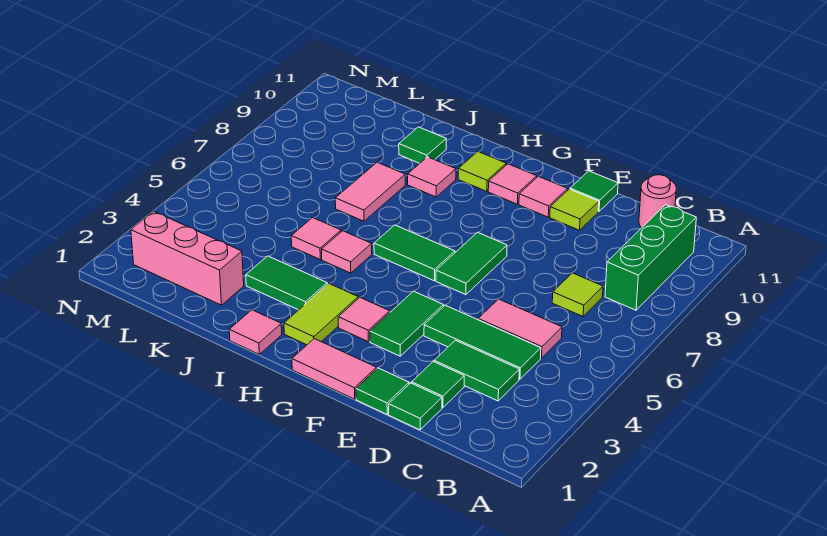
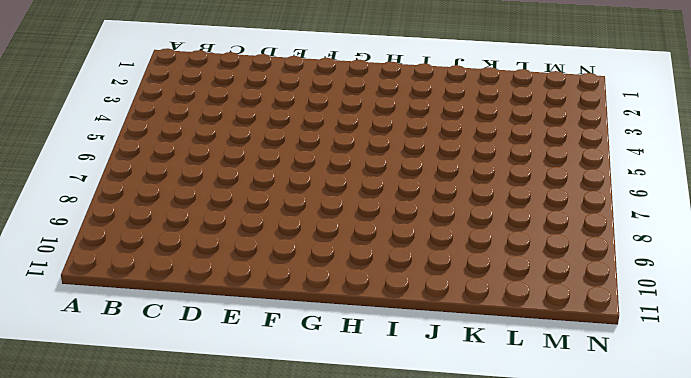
none -> green 1x3 brick [605,205,696,310]
none -> green 1x2 tile [434,340,519,401]
none -> green 1x3 tile [424,305,541,379]

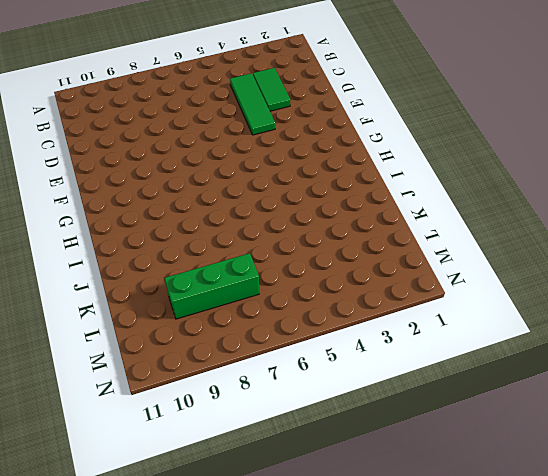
green 1x3 brick [165,253,259,319] -> green 1x3 brick moved to [605,205,696,310]
none -> pink 1x2 tile [478,299,562,358]
none -> lime 1x1 tile [552,273,603,316]
none -> pink 1x1 round brick [639,175,676,228]

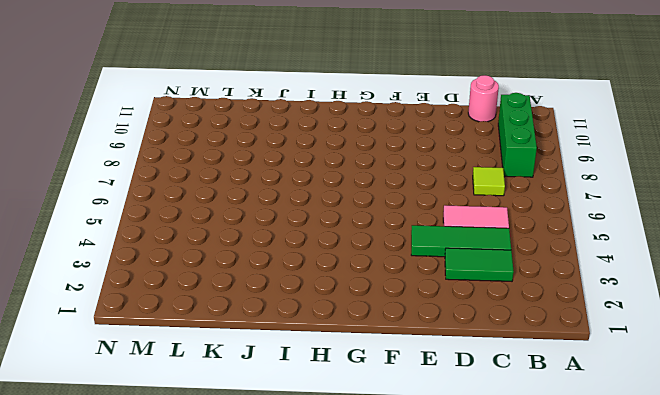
none -> green 1x1 tile [389,383,442,430]
none -> green 1x1 tile [412,362,464,408]
none -> green 1x1 tile [356,368,409,414]

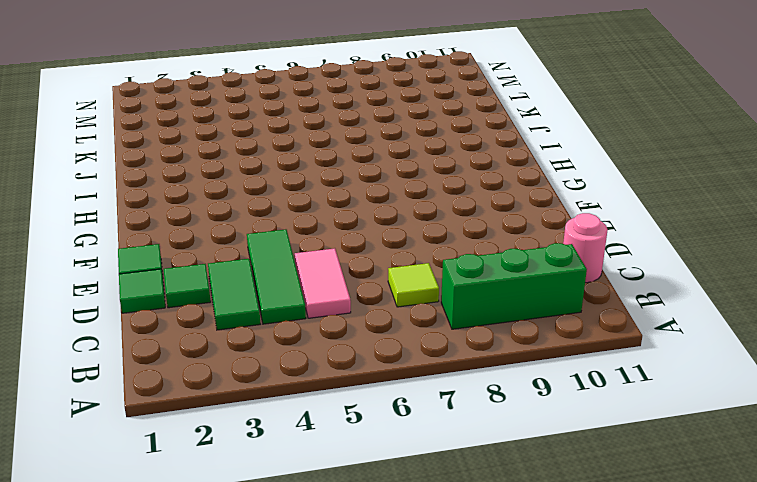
none -> lime 1x1 tile [550,189,599,230]
none -> green 1x1 tile [570,171,618,211]
none -> pink 1x2 tile [292,339,377,399]

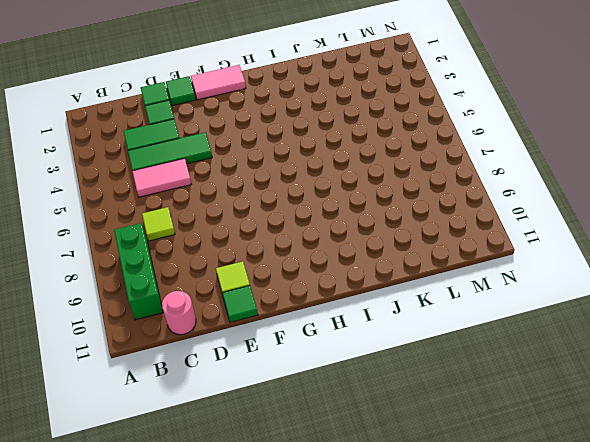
none -> green 1x2 tile [370,291,444,356]
none -> green 1x2 tile [436,232,507,295]
none -> pink 1x1 tile [519,176,568,217]

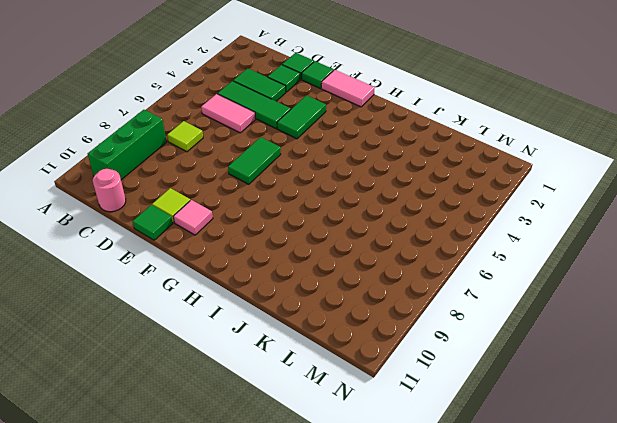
none -> pink 1x1 tile [338,297,390,342]
none -> green 1x2 tile [374,225,455,281]
none -> pink 1x1 tile [488,164,537,204]

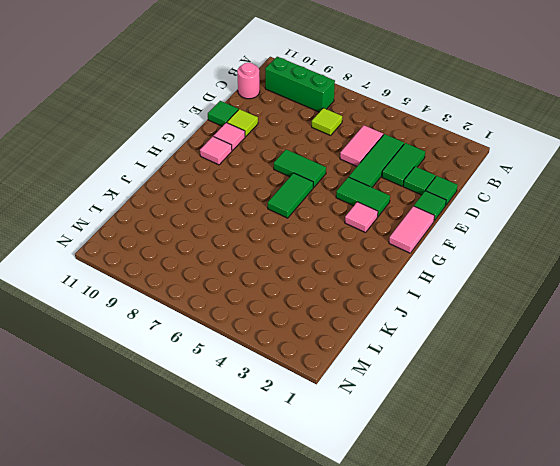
none -> lime 1x2 tile [284,284,358,345]
none -> lime 1x1 tile [458,151,506,191]
none -> pink 1x1 tile [229,310,282,354]

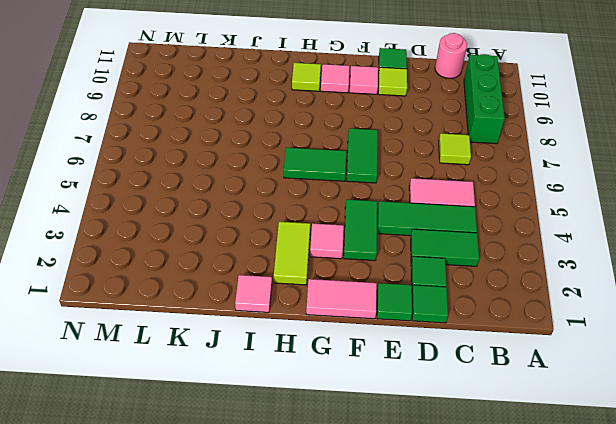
none -> green 1x2 tile [246,256,327,310]
none -> pink 1x1 tile [322,231,372,273]
none -> pink 1x1 tile [408,157,456,197]

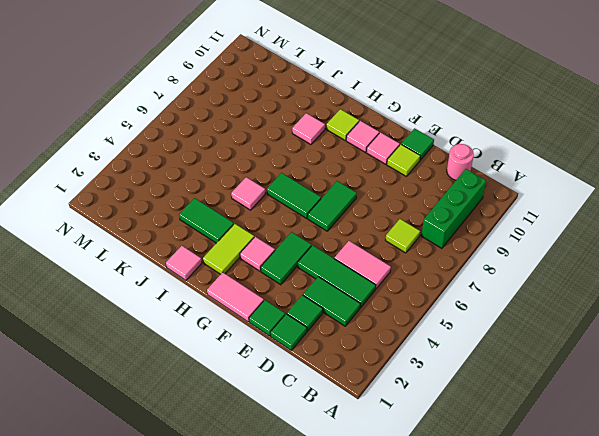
none -> pink 1x1 tile [291,218,341,259]
none -> pink 1x2 tile [335,162,405,221]
none -> green 1x1 tile [399,127,446,163]

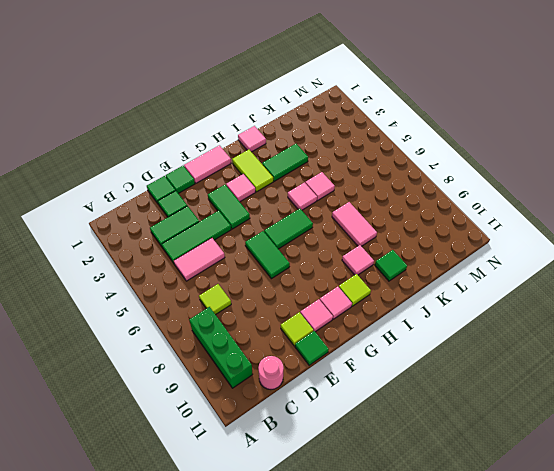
none -> pink 1x3 brick [131,211,244,305]

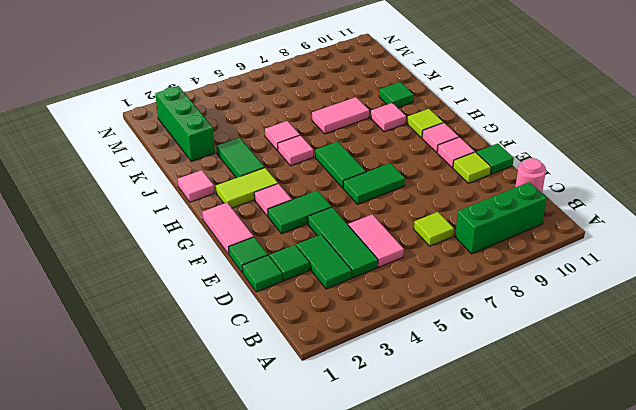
green 1x3 brick [155,86,215,162] -> pink 1x3 brick [131,211,244,305]

